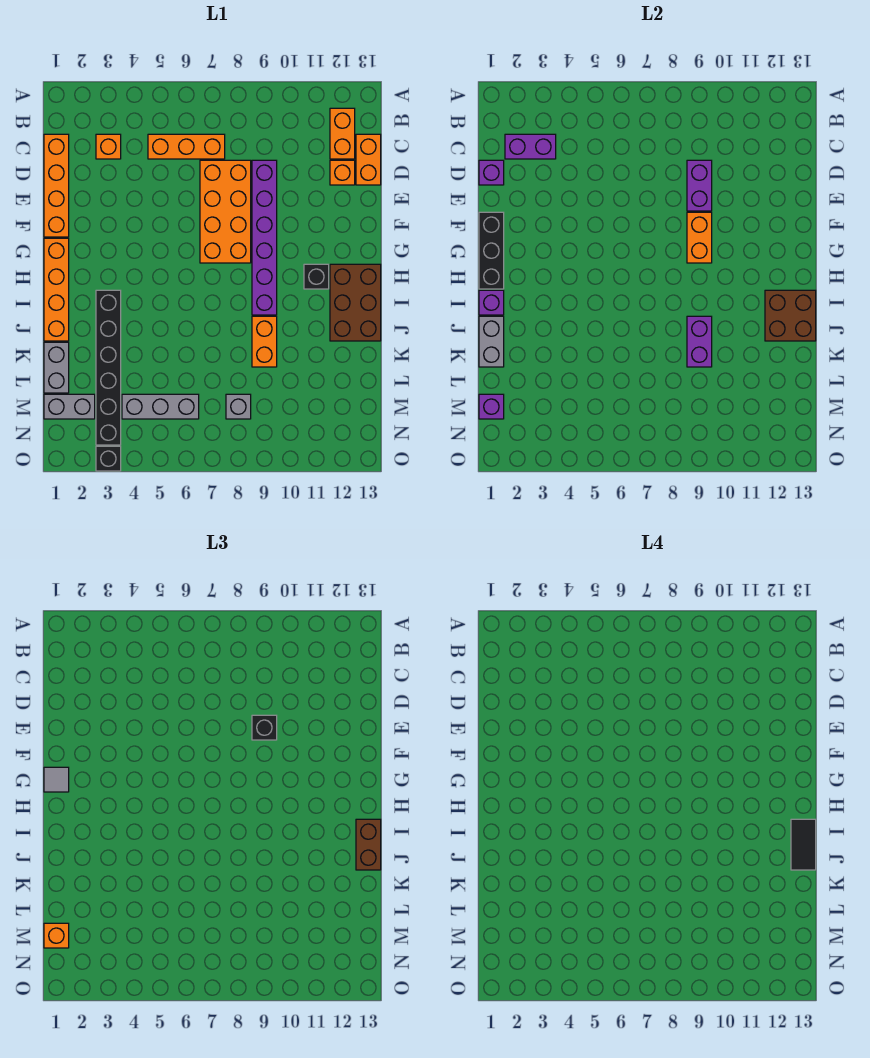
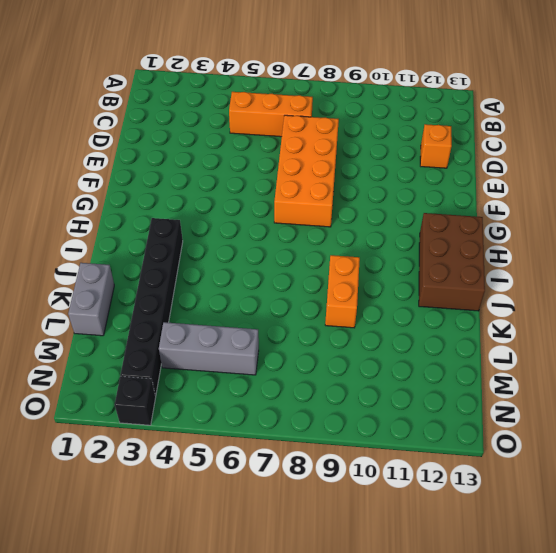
none -> orange 1x2 brick [330,108,355,159]
none -> orange 1x4 brick [44,134,69,237]
none -> orange 1x1 brick [96,134,121,159]
none -> orange 1x2 brick [356,134,381,185]

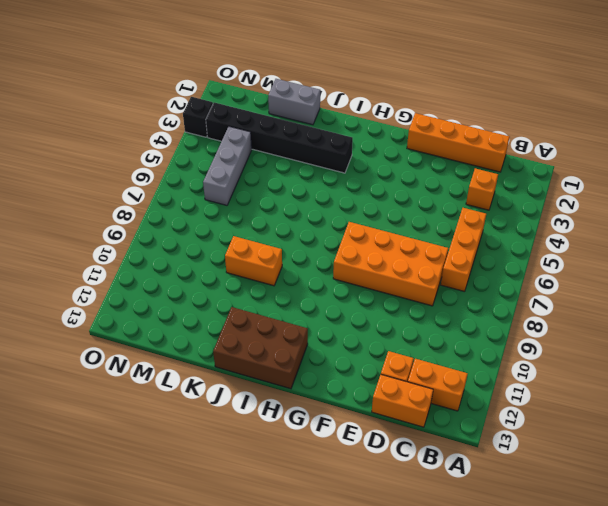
none -> purple 1x6 brick [252,160,277,315]
none -> orange 1x4 brick [44,238,69,341]
none -> black 1x1 brick [304,264,329,289]
none -> grey 1x2 brick [44,394,95,419]

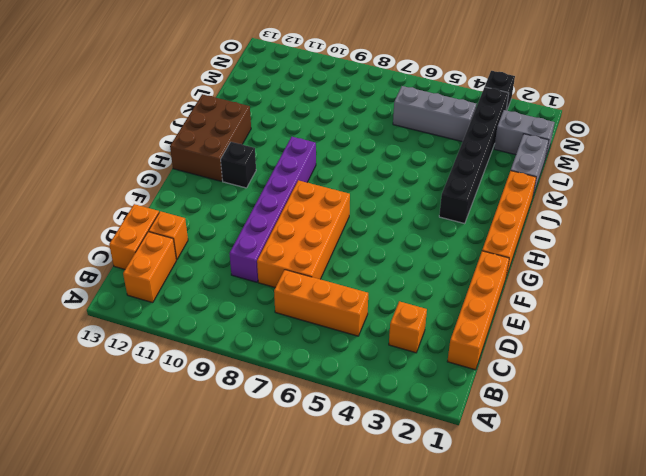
none -> orange 1x2 brick [252,316,277,367]
none -> grey 1x1 brick [226,394,251,419]
none -> purple 1x2 brick [505,134,556,159]
none -> purple 1x1 brick [479,160,504,185]

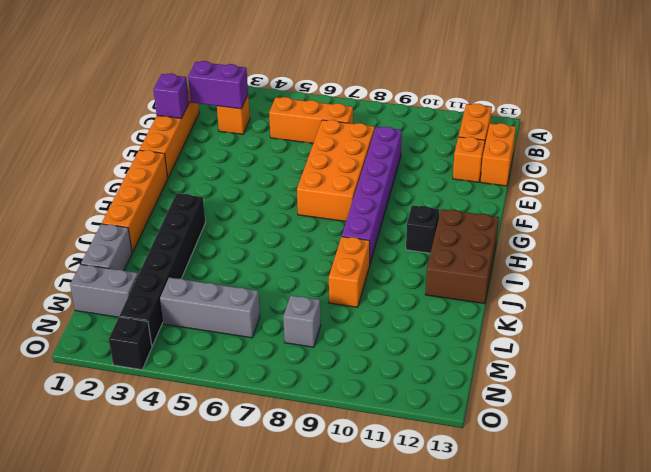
none -> purple 1x2 brick [687,160,712,211]
none -> black 1x3 brick [479,212,504,289]
none -> orange 1x2 brick [687,212,712,263]
none -> purple 1x1 brick [479,290,504,315]

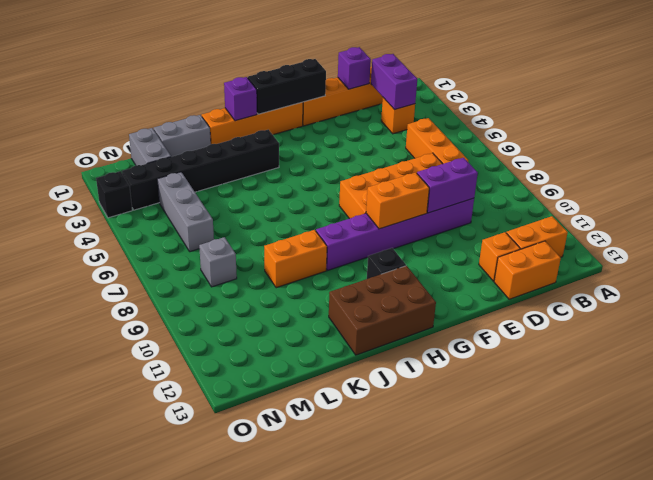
none -> brown 2x2 brick [765,290,816,341]
none -> grey 1x2 brick [479,316,504,367]
none -> purple 1x2 brick [687,316,712,367]
none -> purple 1x1 brick [479,394,504,419]

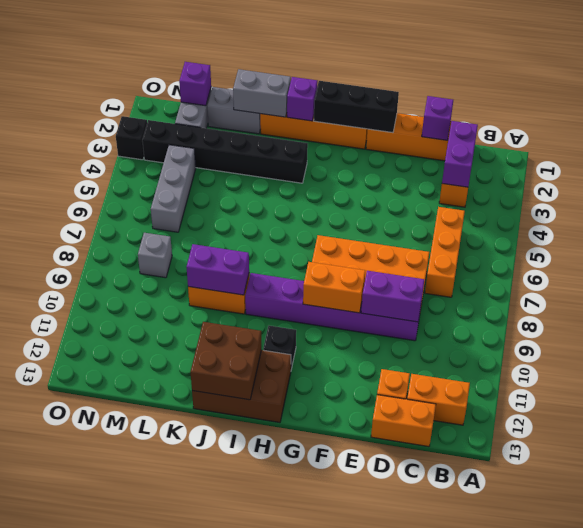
none -> black 1x1 brick [252,715,277,740]
none -> grey 1x1 tile [44,767,69,792]
none -> brown 1x2 brick [356,819,381,870]
none -> orange 1x1 brick [44,923,69,948]

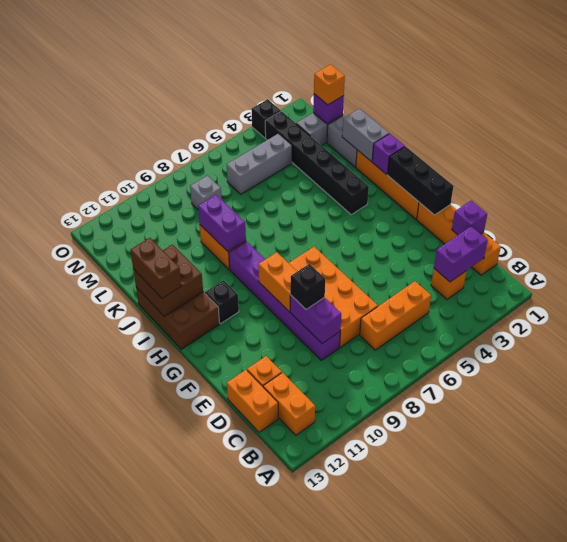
none -> grey 1x1 tile [44,767,69,792]
none -> black 1x2 tile [791,819,816,870]

